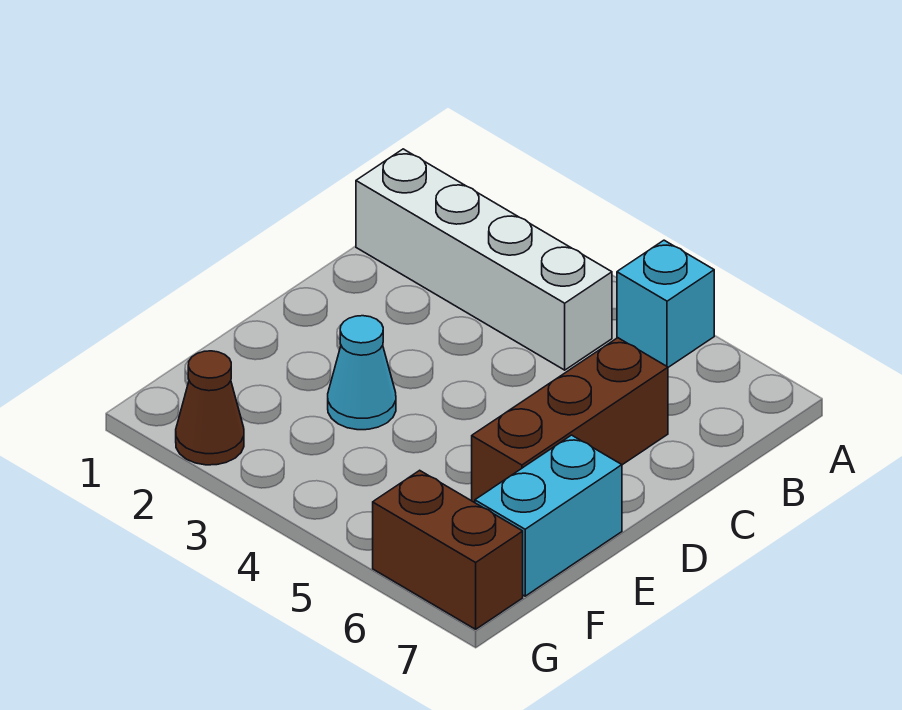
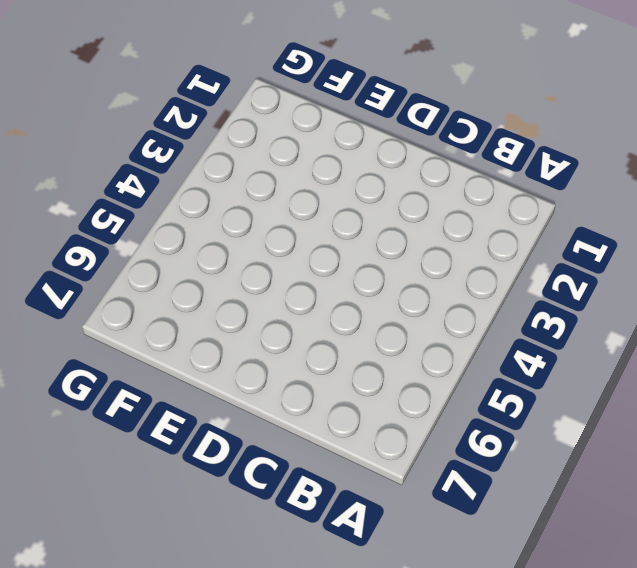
none -> cyan 1x1 brick [617,240,714,367]
none -> white 1x4 brick [356,149,612,370]

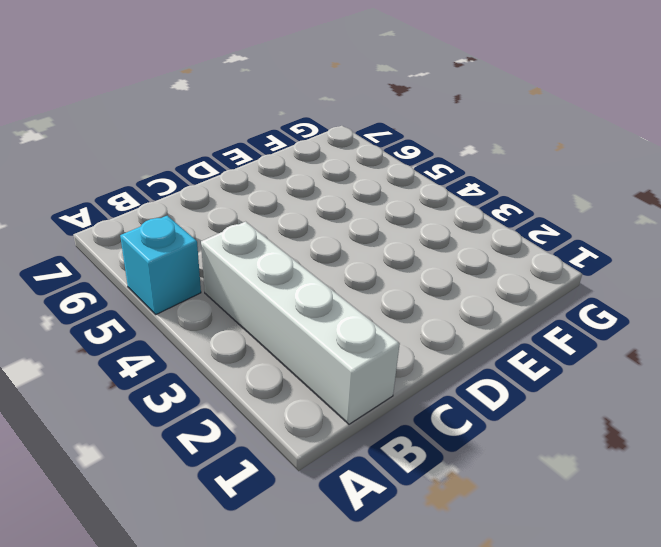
none -> brown 1x3 brick [472,338,668,503]
none -> cyan 1x1 cone [328,316,396,430]

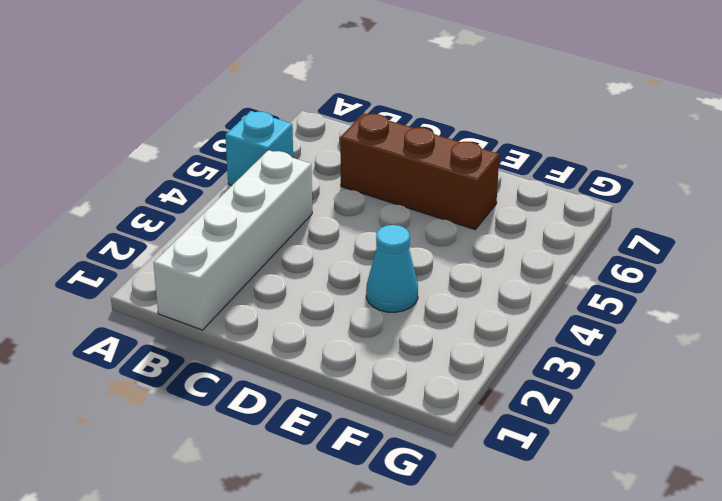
none -> cyan 1x2 brick [475,435,622,596]
none -> brown 1x1 cone [176,351,244,465]

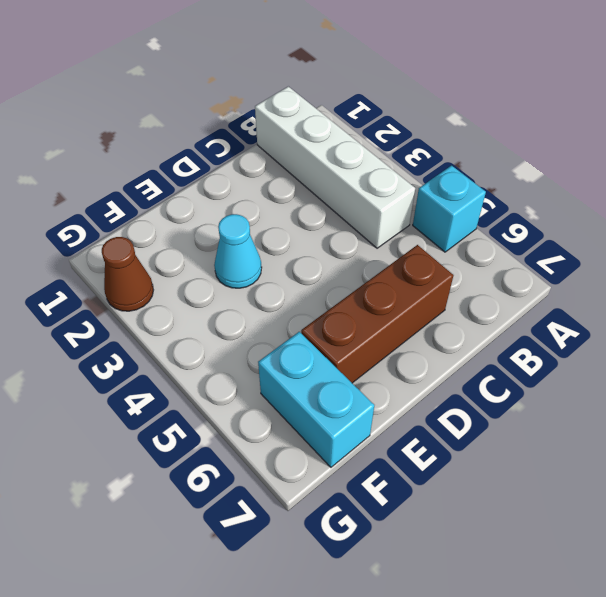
cyan 1x2 brick [258,332,374,467] -> cyan 1x2 brick turned to [475,435,622,596]
none -> brown 1x2 brick [373,470,523,629]

